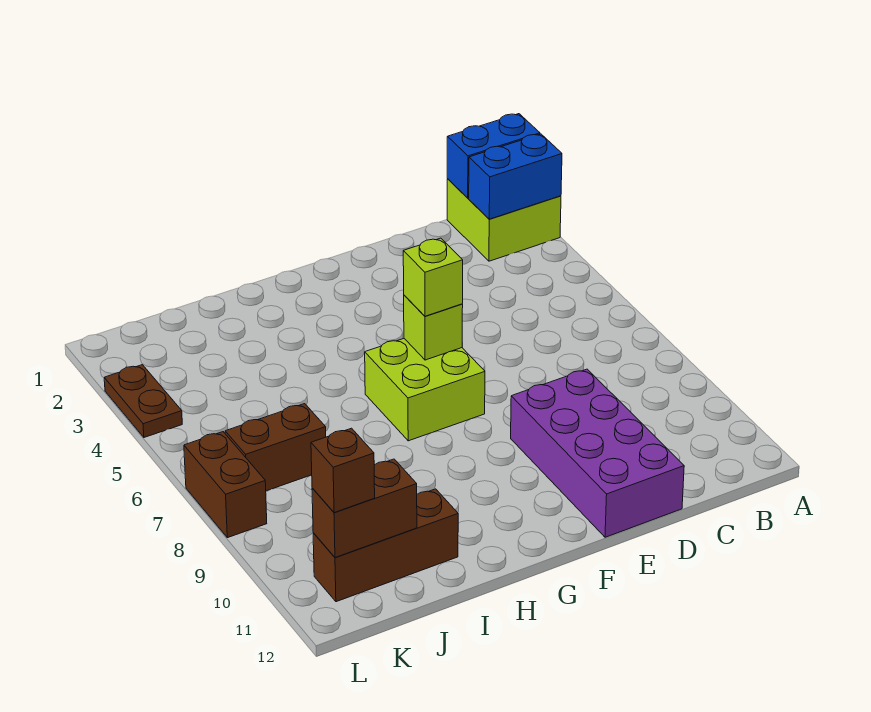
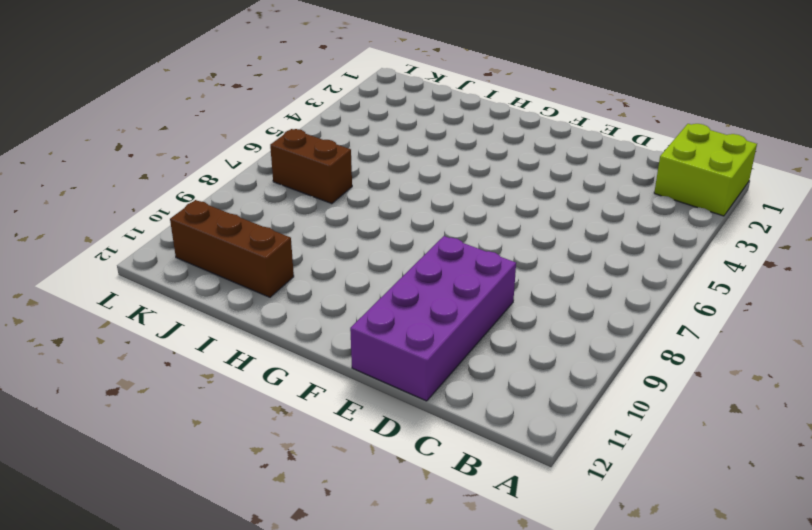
none -> lime 2x2 brick [365,339,485,441]
none -> brown 1x2 plate [104,365,182,437]
none -> brown 1x2 brick [184,432,267,538]

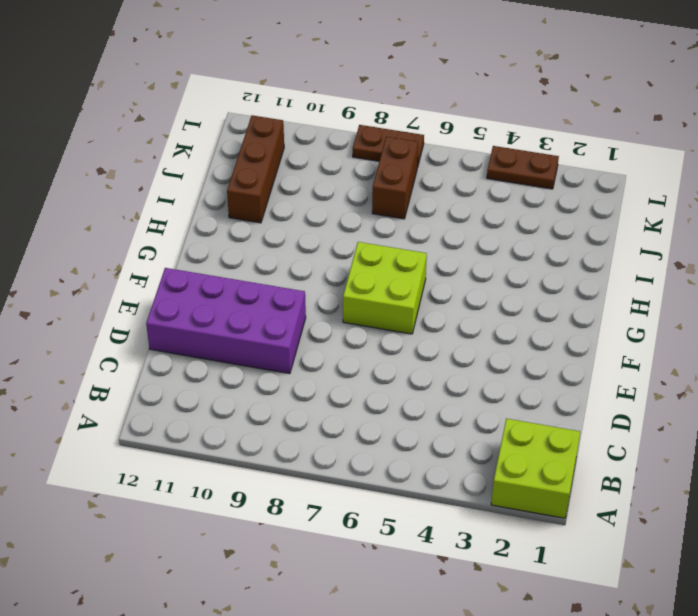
brown 1x2 plate [353,125,424,165] -> brown 1x2 brick [184,432,267,538]
none -> blue 1x2 brick [447,114,540,198]
none -> blue 1x2 brick [469,134,562,219]
none -> lime 1x1 brick [404,295,463,360]

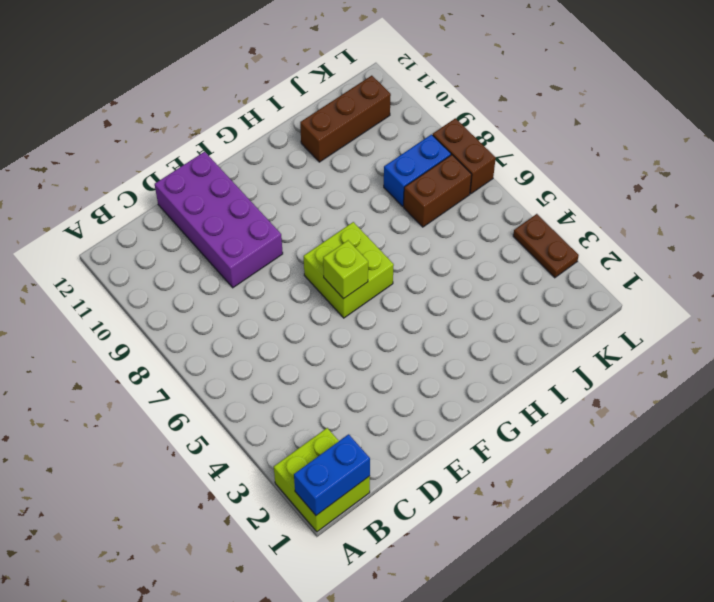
blue 1x2 brick [384,135,451,206] -> blue 1x2 brick moved to [469,134,562,219]
none -> brown 1x2 brick [312,459,417,558]
none -> lime 1x1 brick [403,238,463,316]
none -> brown 1x1 brick [311,428,375,513]

